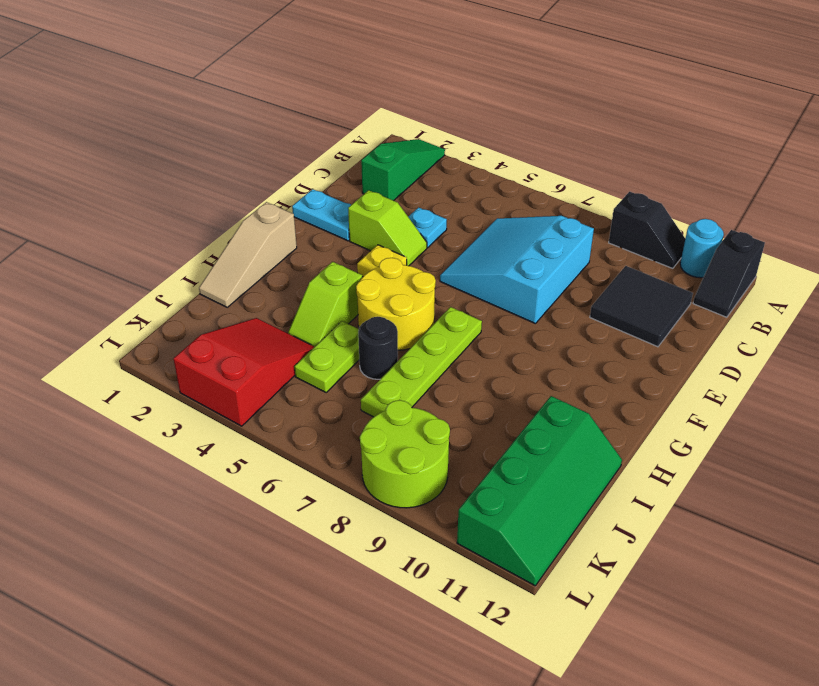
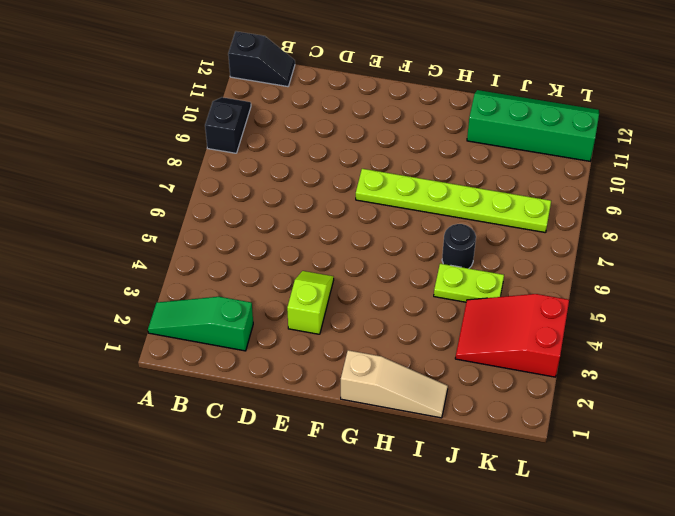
lime 1x6 plate [356,169,551,233] -> lime 2x2 round brick [360,400,450,508]
none -> cyan 1x1 round brick [680,219,724,278]
none -> cyan 3x3 slope [440,216,594,324]
none -> black 2x2 tile [590,266,693,347]

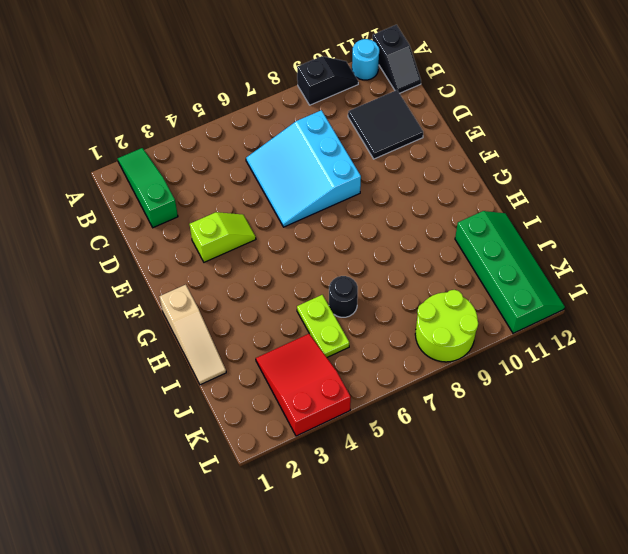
none -> cyan 1x1 plate [408,207,447,248]
none -> cyan 1x2 plate [292,189,351,241]
none -> yellow 1x1 plate [357,245,407,277]

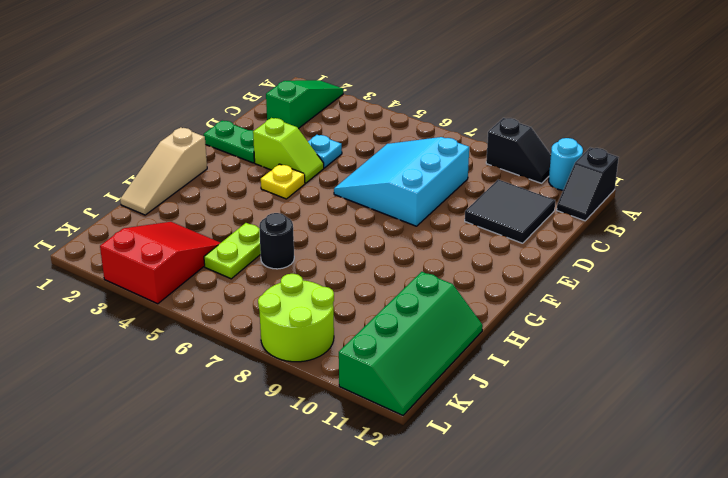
green 1x2 plate [204,120,255,163] -> cyan 1x2 plate [292,189,351,241]
none -> yellow 2x2 round brick [356,258,436,350]
none -> lime 1x4 plate [361,307,482,417]
none -> lime 1x2 slope [288,262,363,347]

